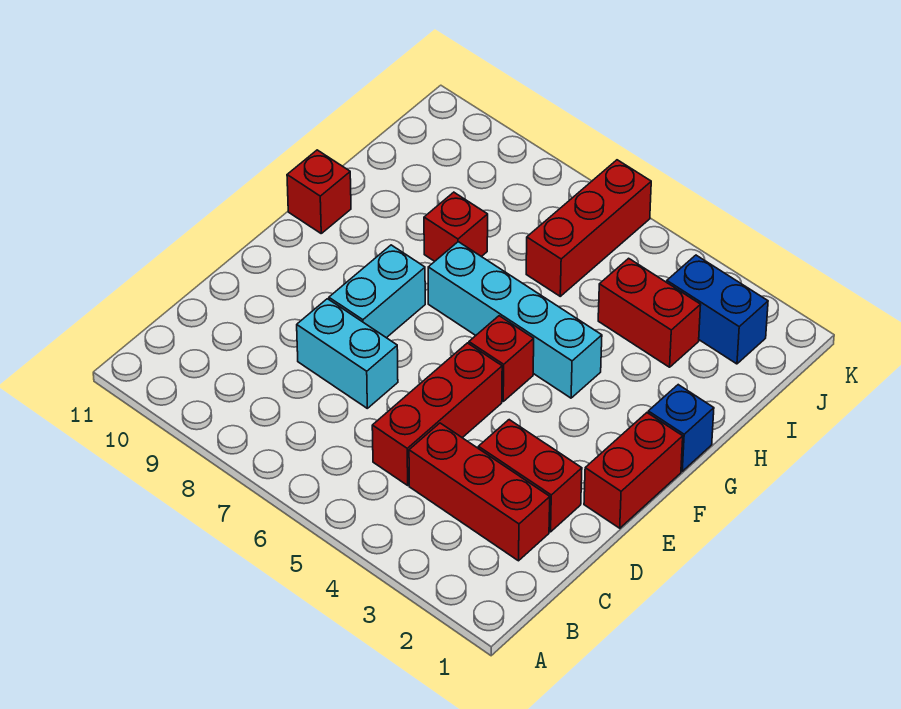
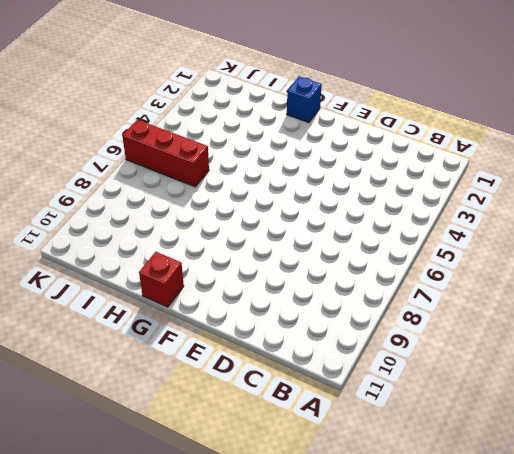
none -> red 1x3 brick [409,423,550,561]
none -> red 1x3 brick [372,343,502,485]
none -> red 1x2 brick [478,420,582,532]

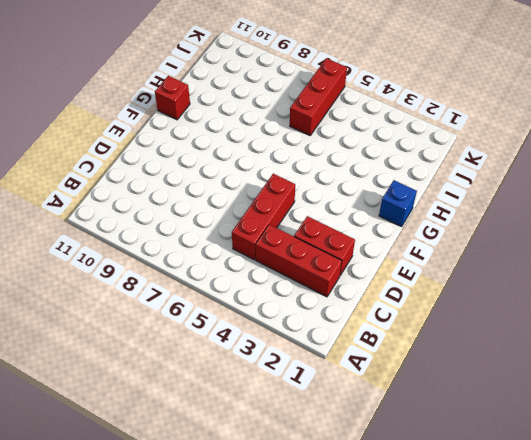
none -> cyan 1x2 brick [297,299,398,408]
none -> red 1x2 brick [584,413,683,528]
none -> cyan 1x2 brick [329,245,425,338]

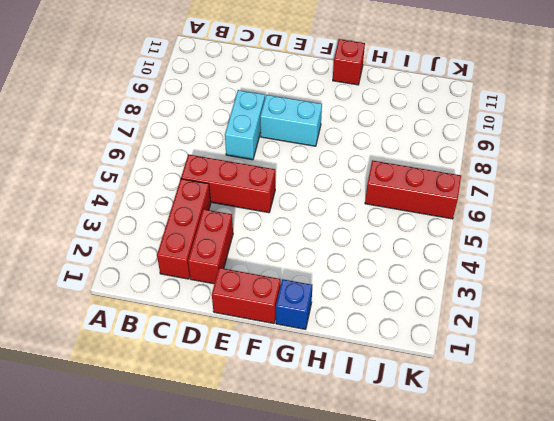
none -> red 1x1 brick [469,316,534,401]
none -> cyan 1x4 brick [428,242,602,398]
none -> red 1x1 brick [424,192,488,261]

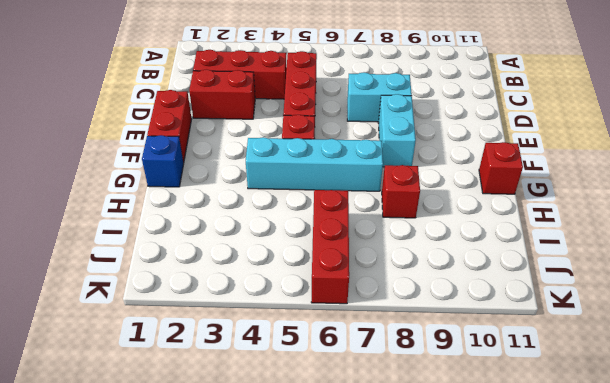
none -> red 1x2 brick [598,258,701,367]
none -> blue 1x2 brick [667,255,768,364]

